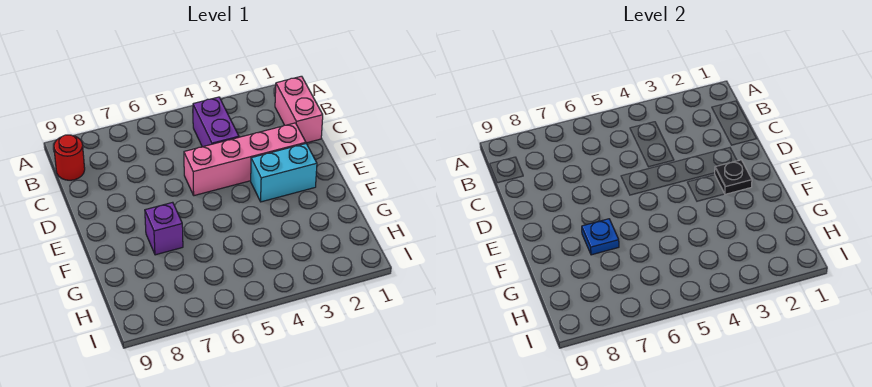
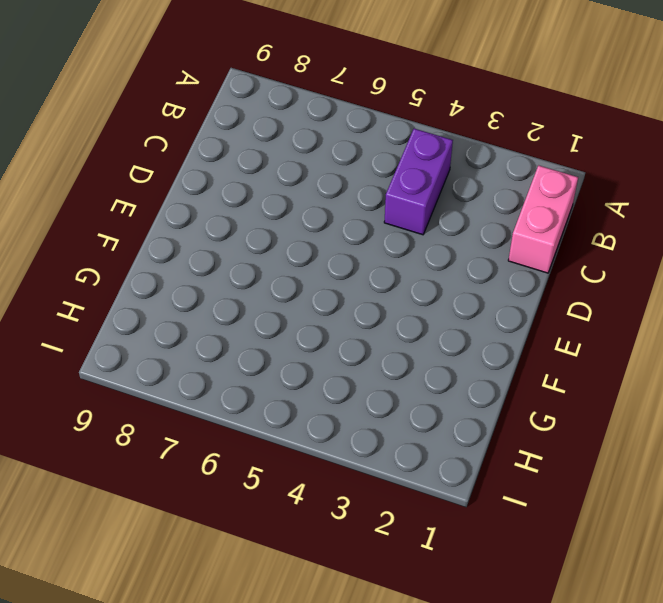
none -> red 1x1 round brick [54,135,85,180]
none -> pink 1x4 brick [184,123,306,196]

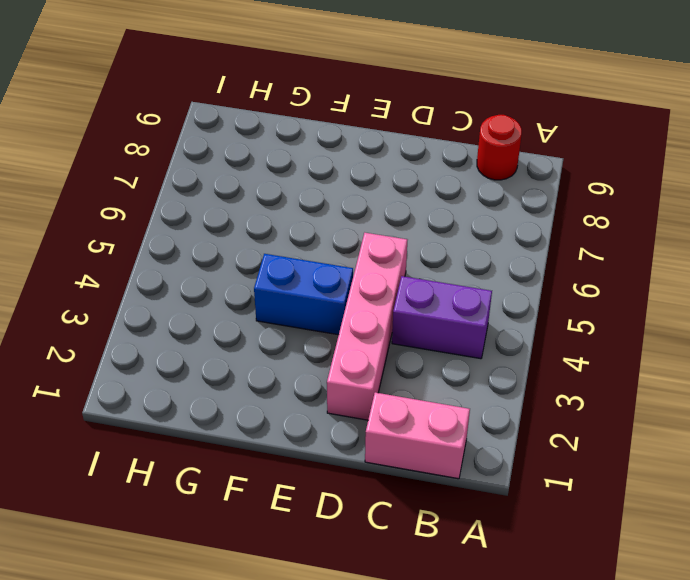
blue 1x2 brick [254,254,353,335] -> none
none -> cyan 1x2 brick [251,144,317,202]
none -> purple 1x1 brick [145,202,183,255]

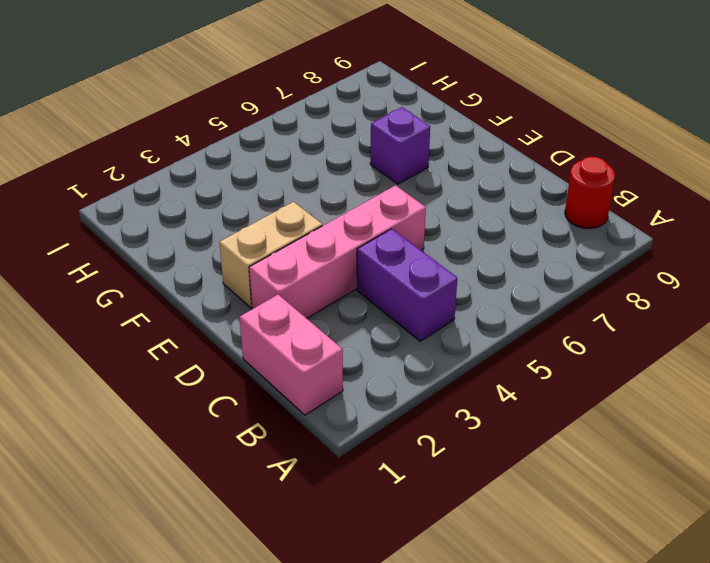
tan 1x2 brick [219,202,322,307] -> cyan 1x2 brick [251,144,317,202]
none -> black 1x1 plate [715,160,752,194]
none -> blue 1x1 plate [582,219,619,255]

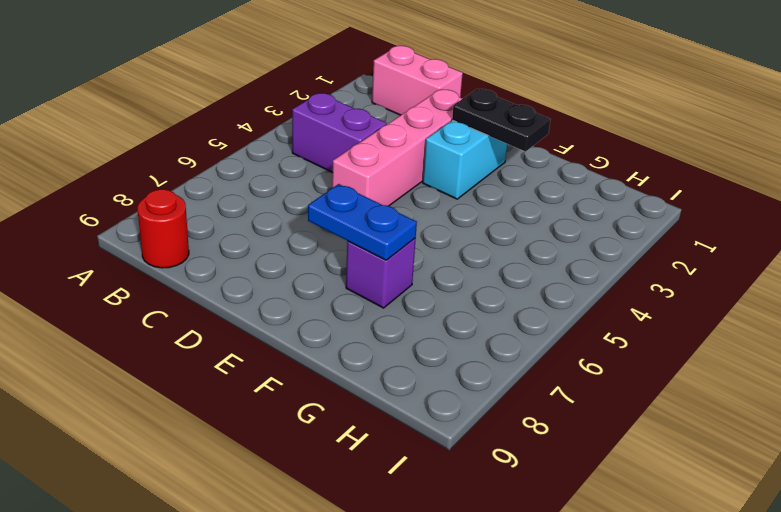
black 1x2 plate [452,89,551,151] -> black 1x1 plate [715,160,752,194]
blue 1x2 plate [308,184,417,260] -> blue 1x1 plate [582,219,619,255]

